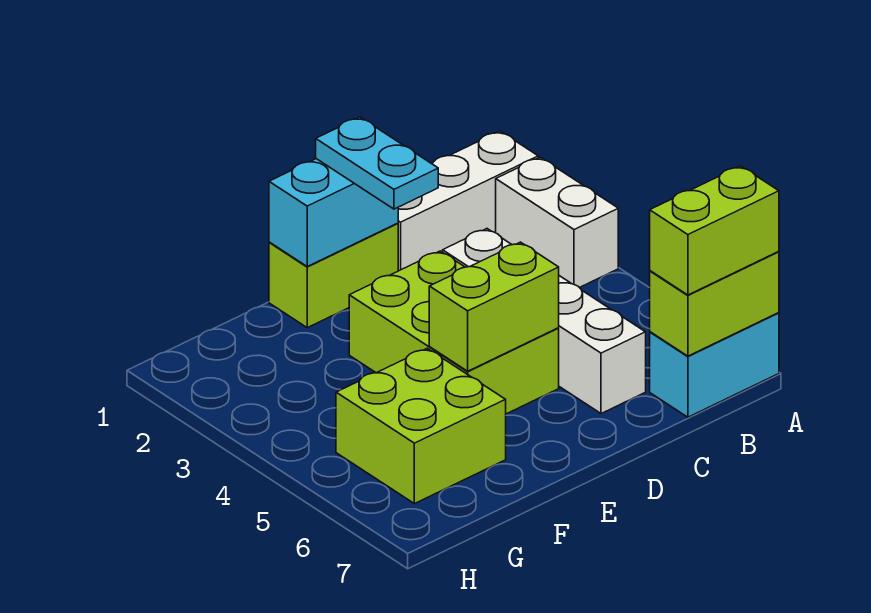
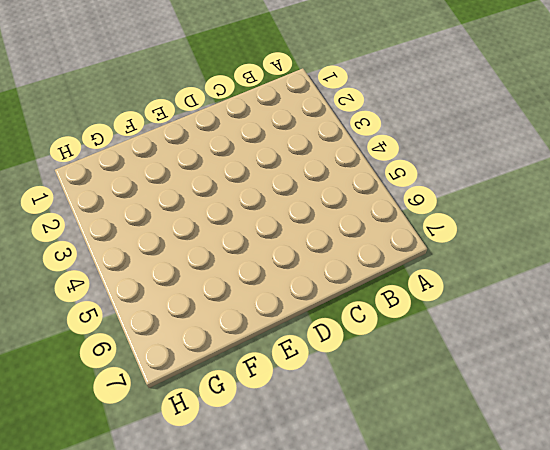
none -> white 1x3 brick [398,131,538,271]
none -> white 1x2 brick [496,157,618,288]
none -> cyan 1x2 brick [650,313,779,417]

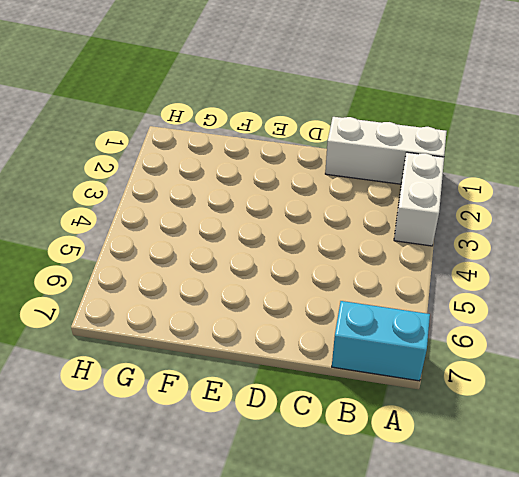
none -> white 1x4 brick [443,229,646,414]
none -> lime 1x2 brick [269,223,398,328]
none -> lime 2x3 brick [349,251,559,414]

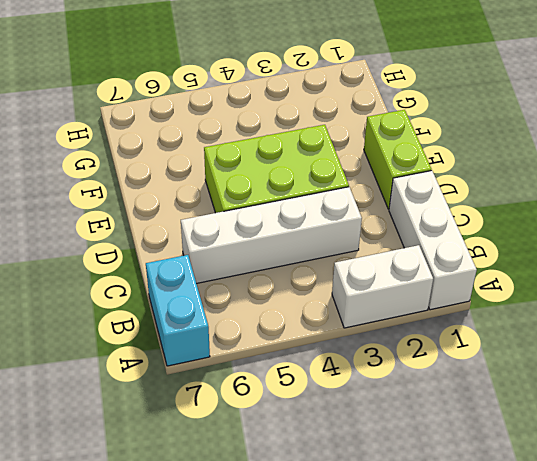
none -> lime 2x2 brick [336,348,506,504]
none -> lime 1x2 brick [650,252,779,356]
none -> cyan 1x2 brick [269,159,398,266]

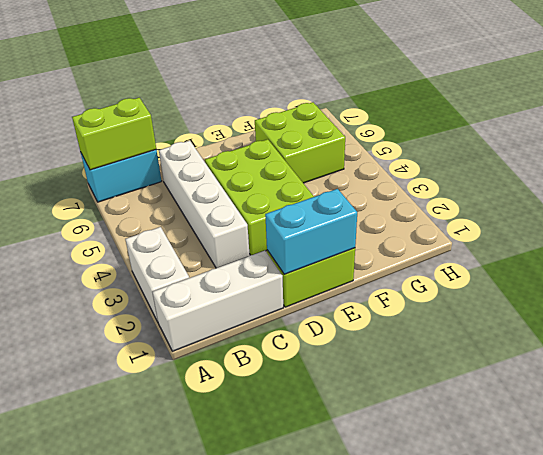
none -> lime 1x2 brick [429,242,559,371]
none -> lime 1x2 brick [650,166,779,295]
none -> cyan 1x2 plate [316,117,438,209]

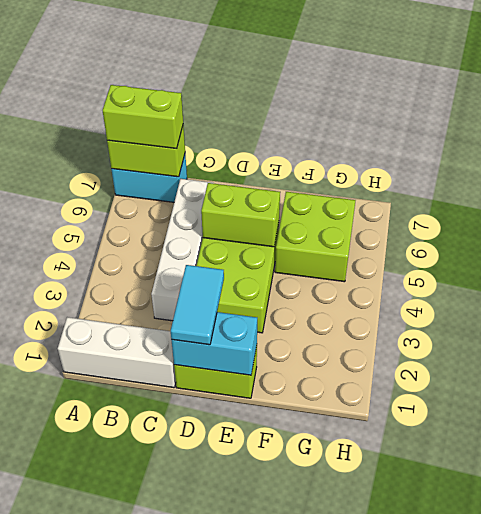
cyan 1x2 tile [171,265,224,345] -> cyan 1x2 plate [316,117,438,209]
none -> white 1x2 brick [496,157,618,288]

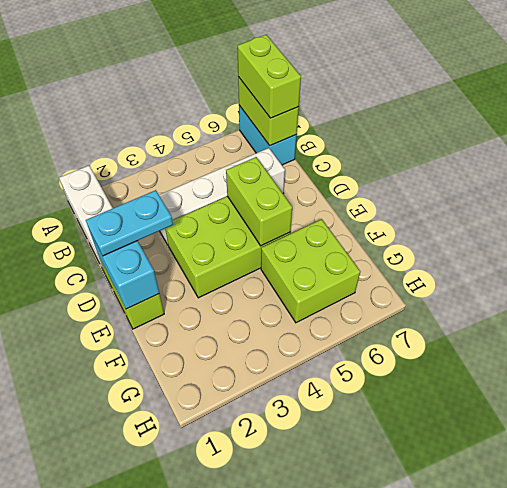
none -> white 1x2 brick [496,157,618,288]

